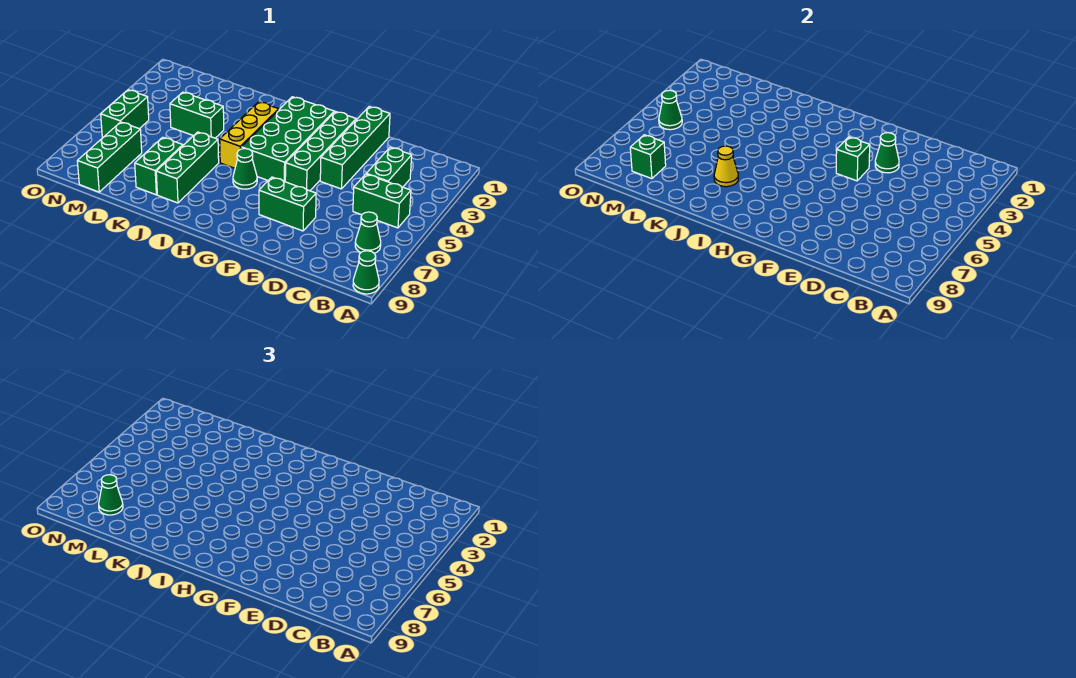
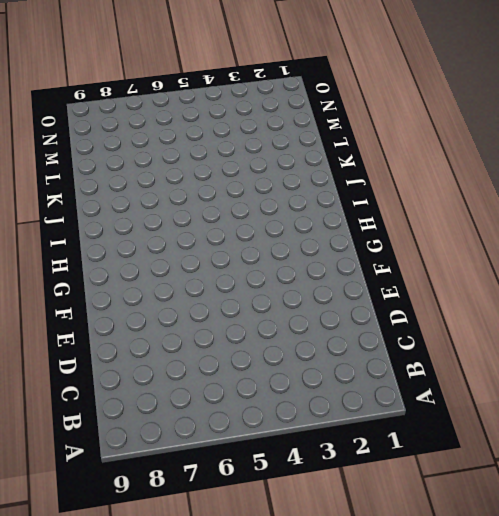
none -> green 1x1 cone [353,251,379,294]
none -> green 1x2 brick [353,174,411,228]
none -> green 1x1 cone [355,212,381,253]

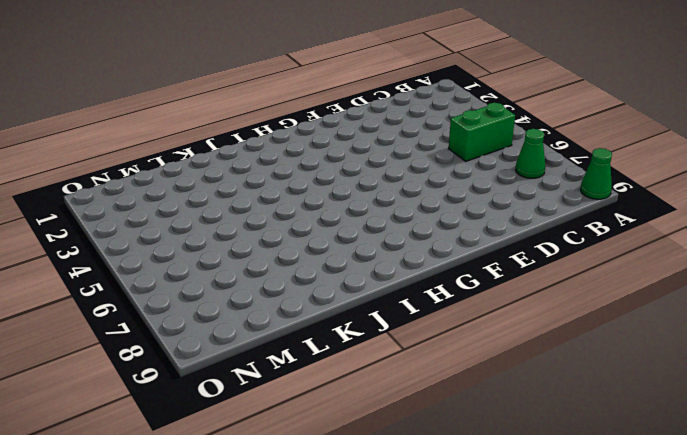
none -> green 1x2 brick [366,147,412,187]
none -> green 1x4 brick [320,106,390,189]
none -> green 1x2 brick [259,177,316,231]

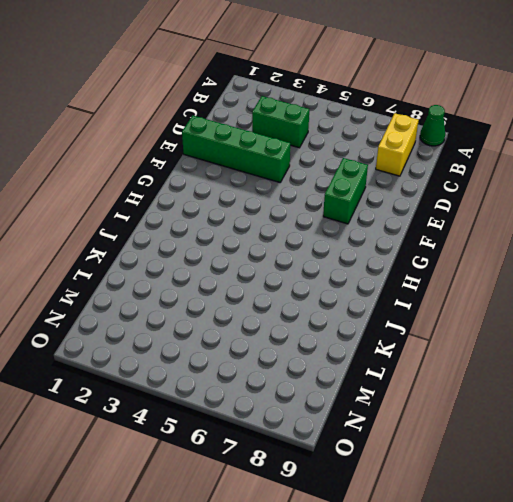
yellow 1x2 brick [376,113,419,176] -> none
none -> green 1x2 brick [353,174,411,228]
none -> green 1x1 cone [355,212,381,253]
none -> green 1x4 brick [285,112,356,191]

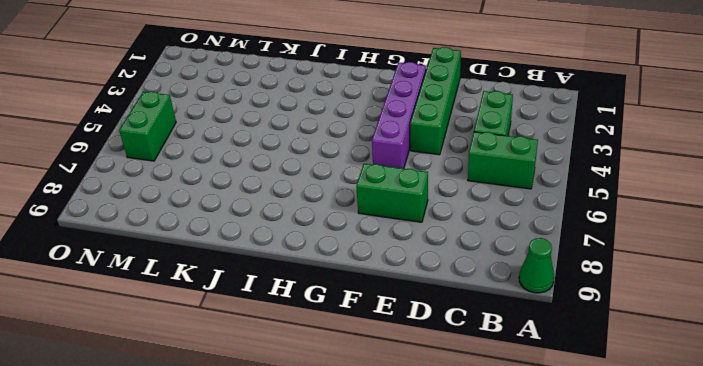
purple 1x4 brick [372,62,426,169] -> green 1x4 brick [285,112,356,191]
none -> green 1x1 cone [355,212,381,253]
none -> green 2x4 brick [241,97,334,182]
none -> green 1x1 cone [233,149,257,189]

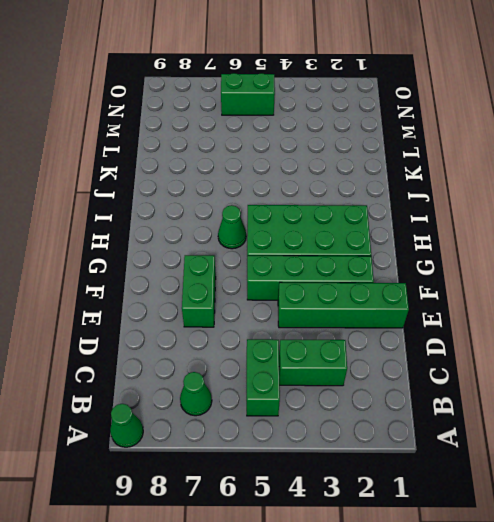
none -> yellow 1x3 brick [220,102,279,168]
none -> green 1x3 brick [156,132,219,203]
none -> green 1x2 brick [170,92,224,138]

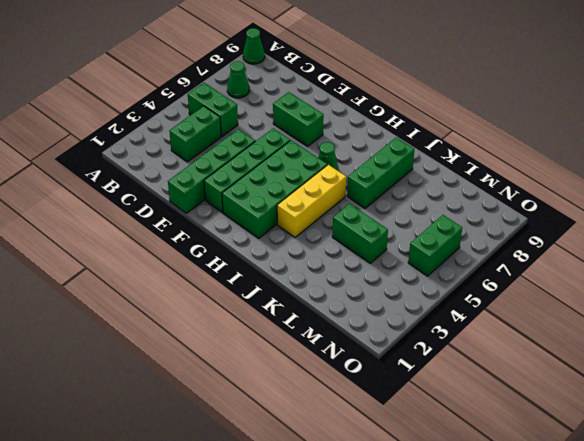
none -> green 1x2 brick [135,137,183,195]
none -> green 1x3 brick [77,122,142,192]
none -> green 1x1 cone [875,133,899,173]

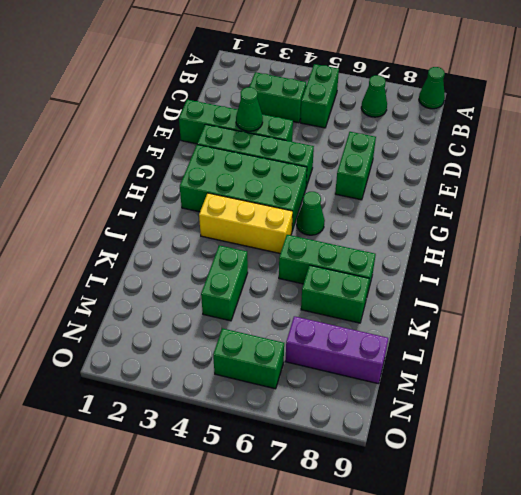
purple 1x3 brick [285,316,388,384] -> green 1x3 brick [77,122,142,192]
none -> green 1x1 brick [836,137,870,181]
none -> yellow 1x1 cone [714,146,738,187]
none -> green 1x1 brick [630,135,666,179]

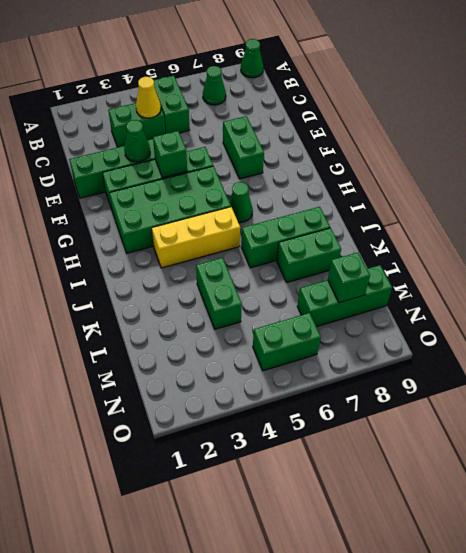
yellow 1x1 cone [136,77,161,118] -> yellow 1x1 cone moved to [714,146,738,187]
none -> green 1x1 cone [659,90,682,130]
none -> green 1x1 cone [99,475,123,515]

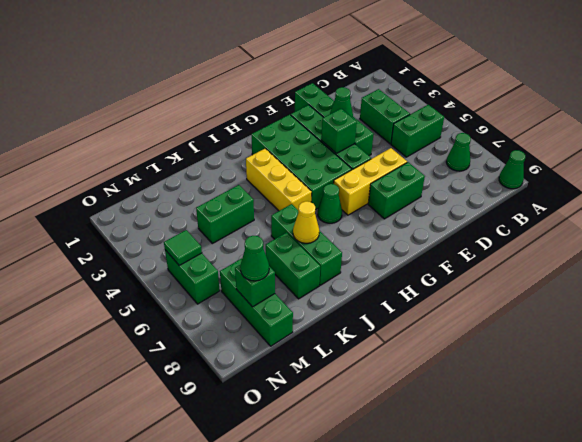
yellow 1x3 brick [334,148,407,215] -> none
green 1x1 tile [164,230,202,266] -> green 1x1 cone [659,90,682,130]

